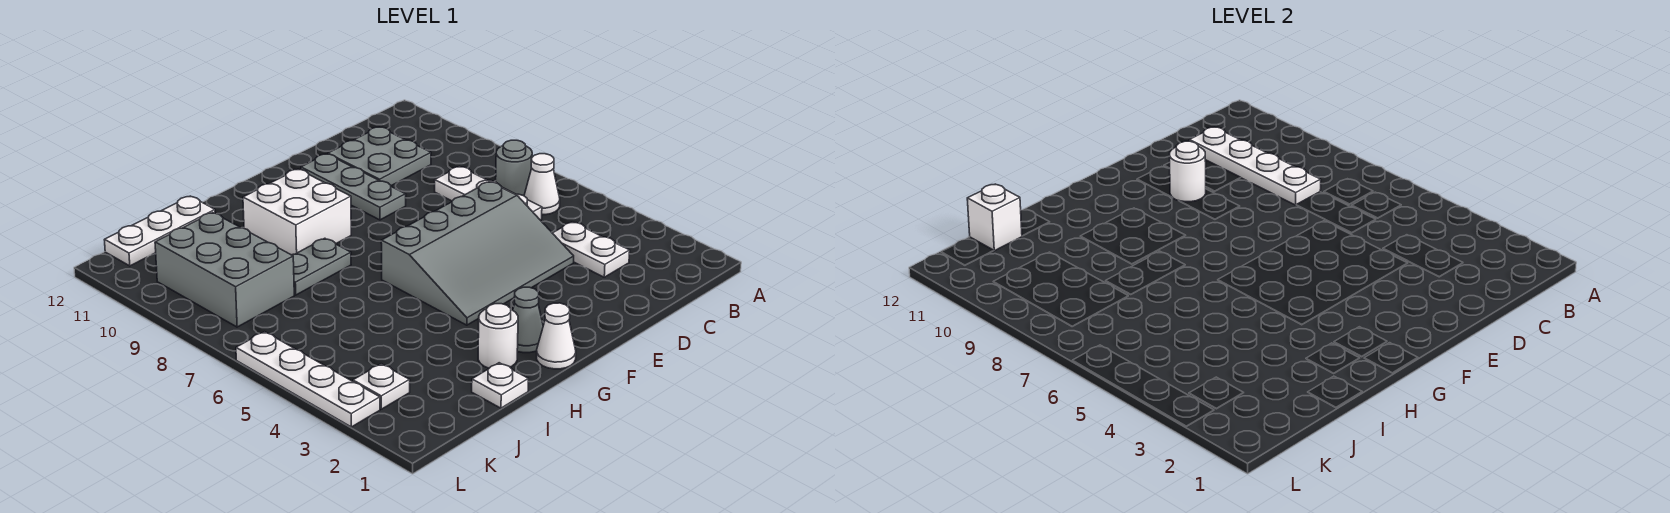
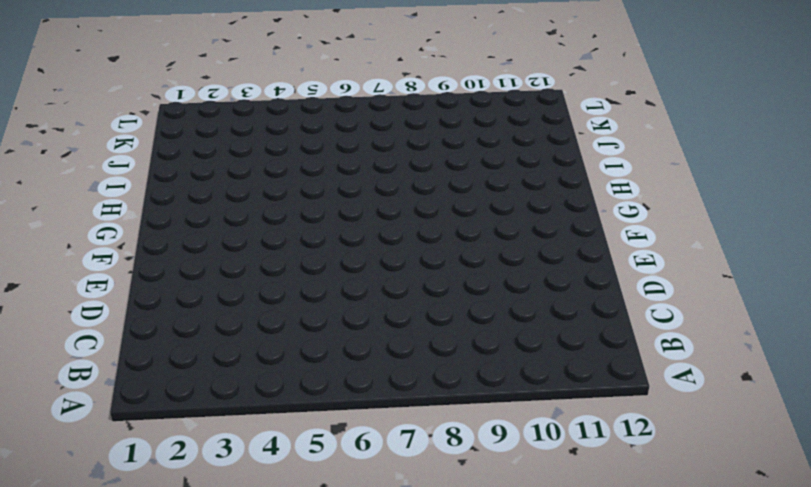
none -> white 1x1 cone [524,154,560,215]
none -> grey 1x1 round brick [496,140,532,196]
none -> white 1x2 plate [553,222,630,277]

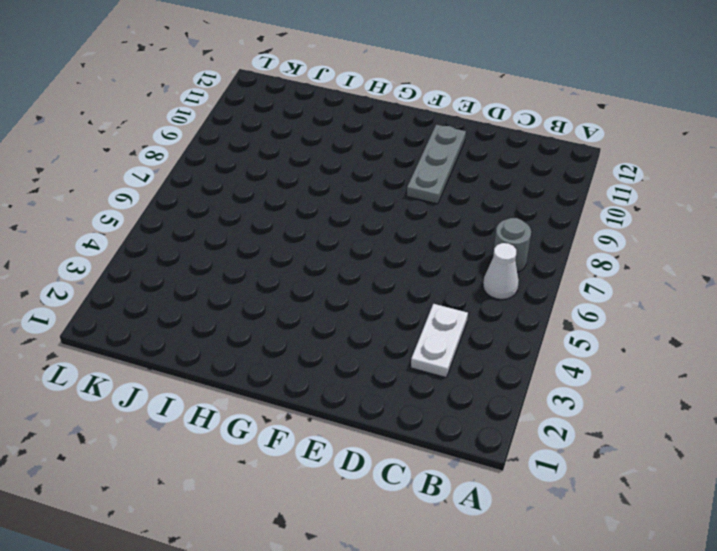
none -> white 1x3 plate [435,166,542,220]
none -> grey 2x2 plate [328,127,431,186]
none -> grey 3x4 slope [381,182,574,325]

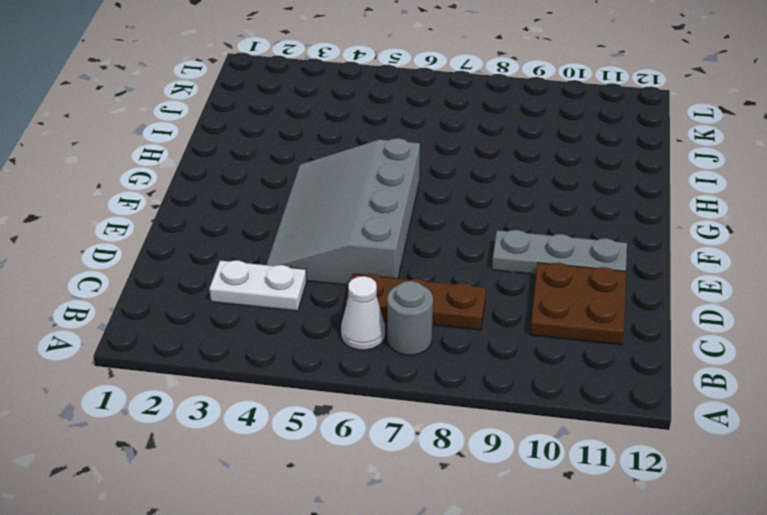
brown 1x3 plate [345,274,486,330] -> white 1x3 plate [435,166,542,220]
brown 2x2 plate [530,263,626,345] -> grey 2x2 plate [328,127,431,186]
none -> white 1x1 cone [537,303,576,369]
none -> grey 1x1 cone [513,287,543,353]
none -> white 2x2 brick [243,169,351,255]

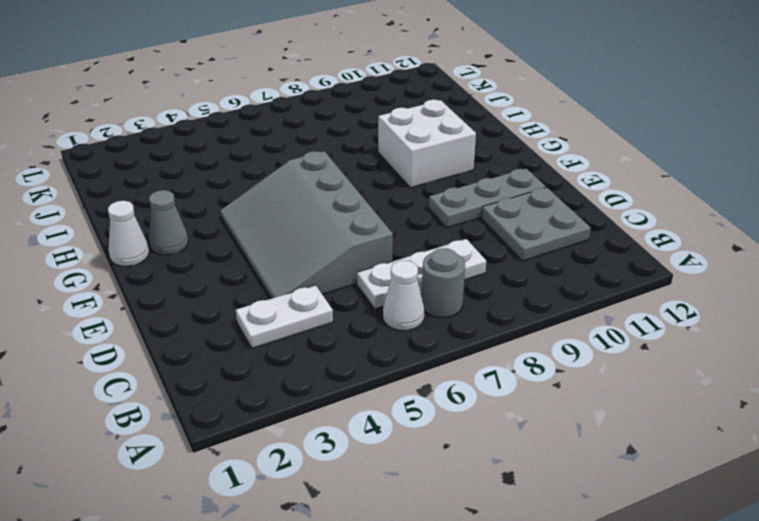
none -> white 1x1 round brick [478,304,518,368]
none -> grey 1x2 plate [292,238,351,295]
none -> white 1x1 plate [472,363,528,408]

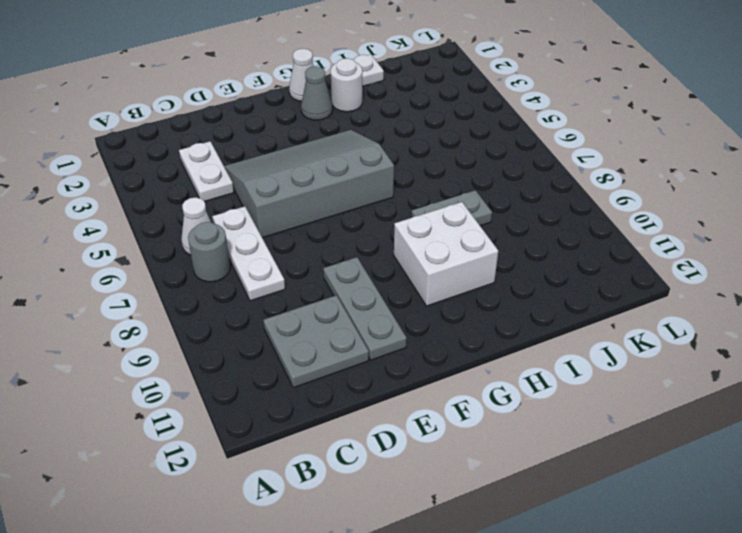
none -> white 1x3 plate [105,196,215,266]
none -> grey 2x3 brick [155,213,294,327]
none -> white 1x1 plate [353,364,410,409]

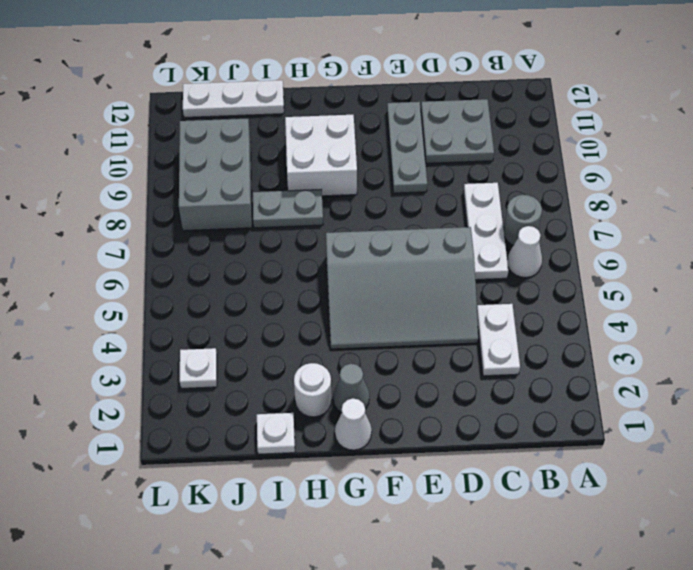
none -> white 1x4 plate [236,332,380,427]
none -> white 1x4 plate [1189,127,1321,205]
none -> white 1x1 round brick [1169,141,1206,202]

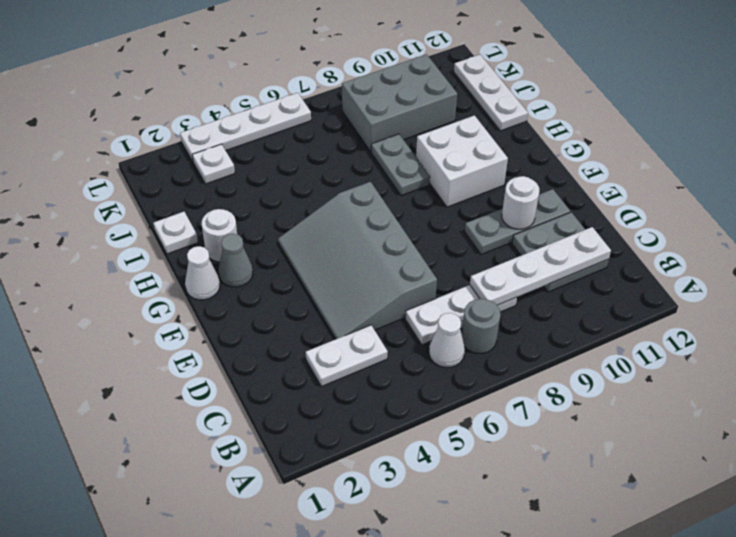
none -> white 1x1 brick [967,184,1022,251]

